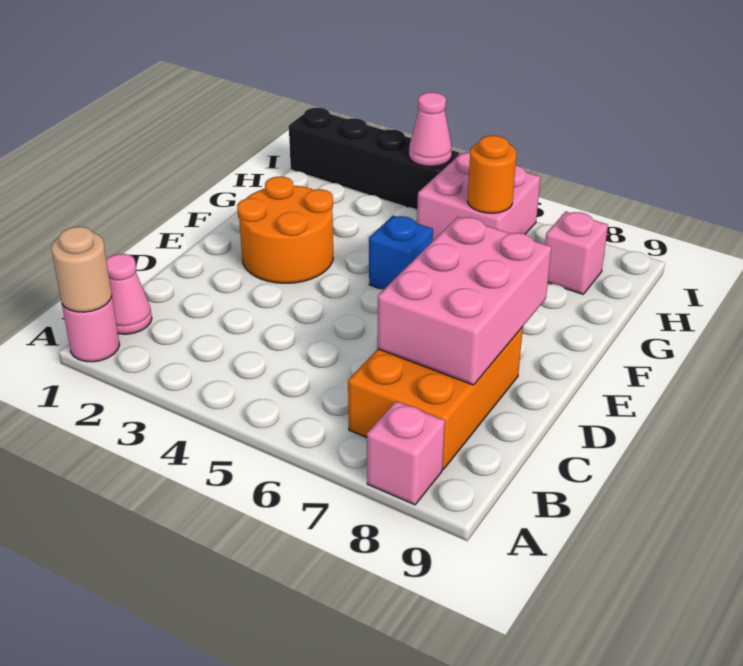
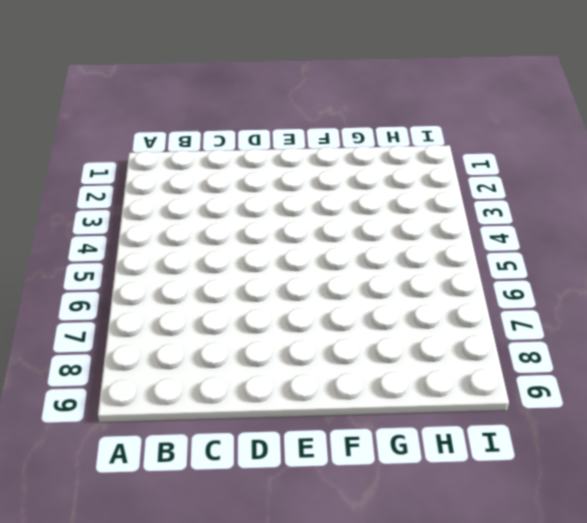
none -> pink 1x1 round brick [62,297,120,362]
none -> pink 1x1 brick [367,401,445,505]
none -> pink 1x1 cone [106,254,152,334]

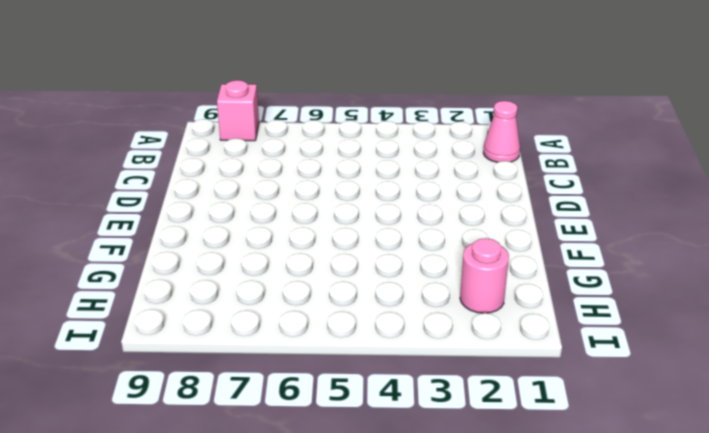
pink 1x1 round brick [460,238,509,313] -> pink 1x1 round brick moved to [62,297,120,362]
none -> orange 2x3 brick [348,327,523,469]
none -> orange 2x2 round brick [237,177,333,283]
none -> blue 1x1 brick [369,215,433,290]

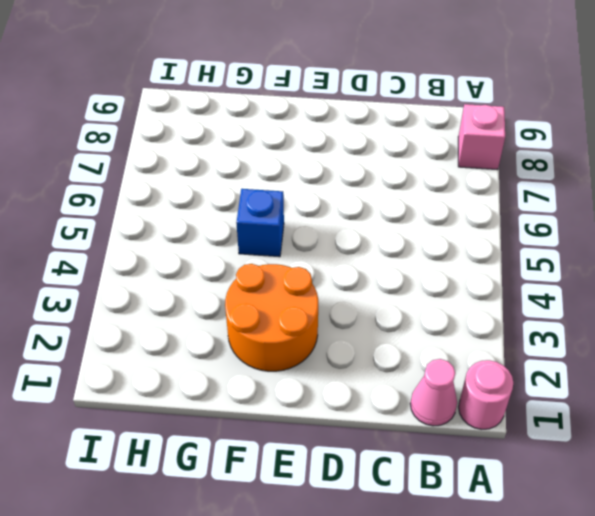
none -> orange 2x3 brick [348,327,523,469]
none -> pink 2x2 brick [417,153,540,240]
none -> pink 1x1 brick [545,212,608,294]

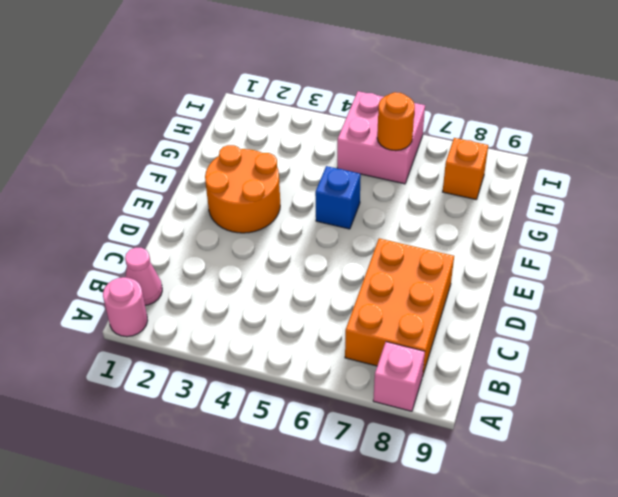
orange 1x1 brick [443,138,488,200] -> pink 1x1 brick [545,212,608,294]
none -> black 1x4 brick [289,108,459,209]
none -> tan 1x1 round brick [51,227,112,312]
none -> pink 2x3 brick [377,217,551,385]

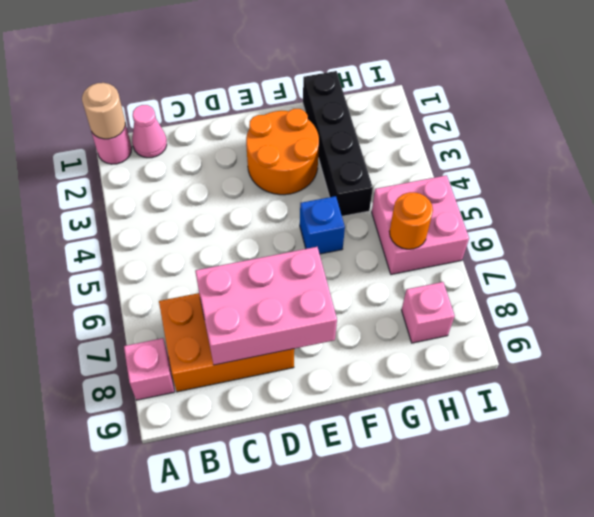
black 1x4 brick [303,71,373,216] -> black 1x4 brick moved to [289,108,459,209]
none -> pink 1x1 cone [409,92,452,166]

